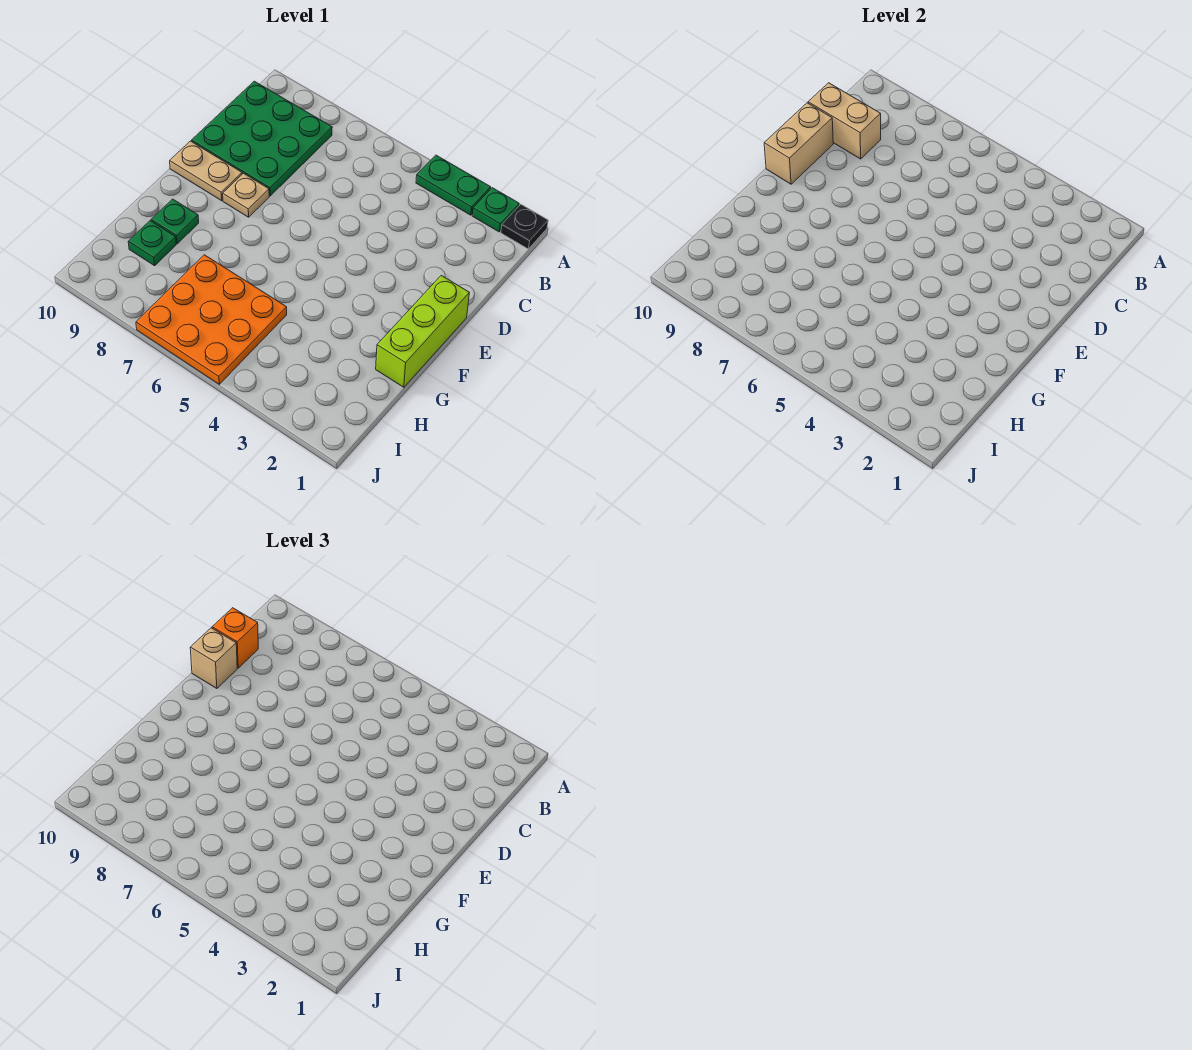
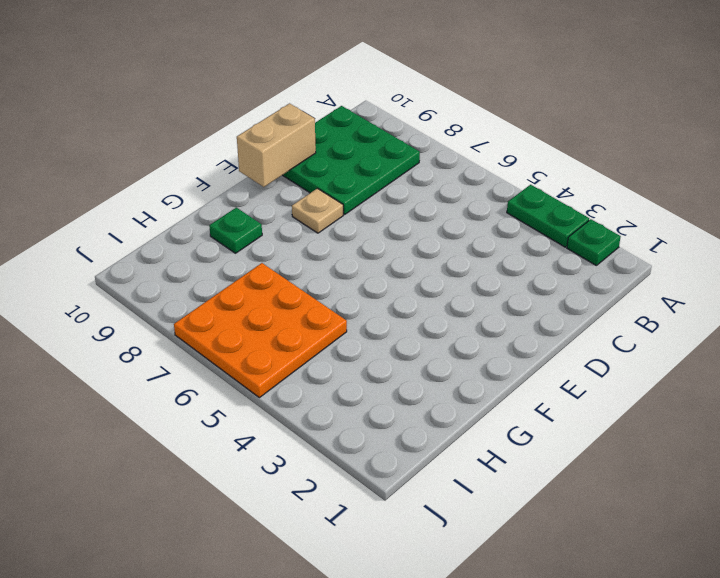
none -> black 1x1 plate [501,204,548,249]
none -> lime 1x3 brick [376,275,469,387]
none -> tan 1x2 plate [170,141,242,201]

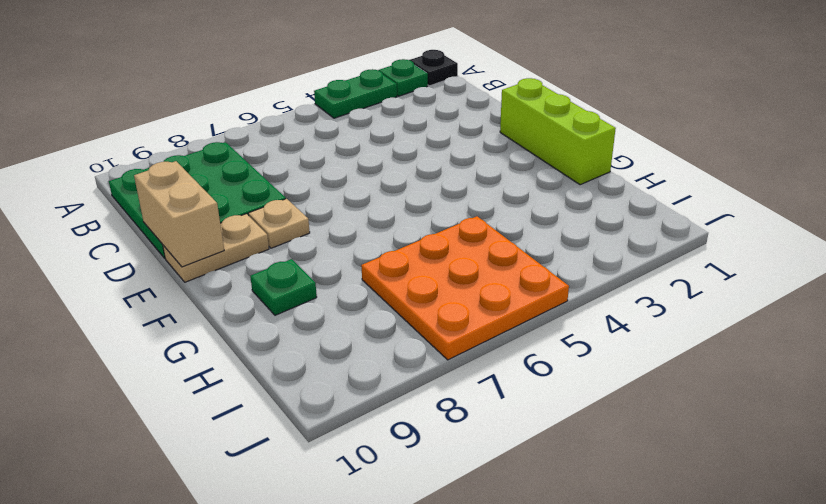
none -> green 1x1 plate [128,221,176,266]
none -> tan 1x2 brick [808,83,881,159]
none -> orange 1x1 brick [212,608,258,668]

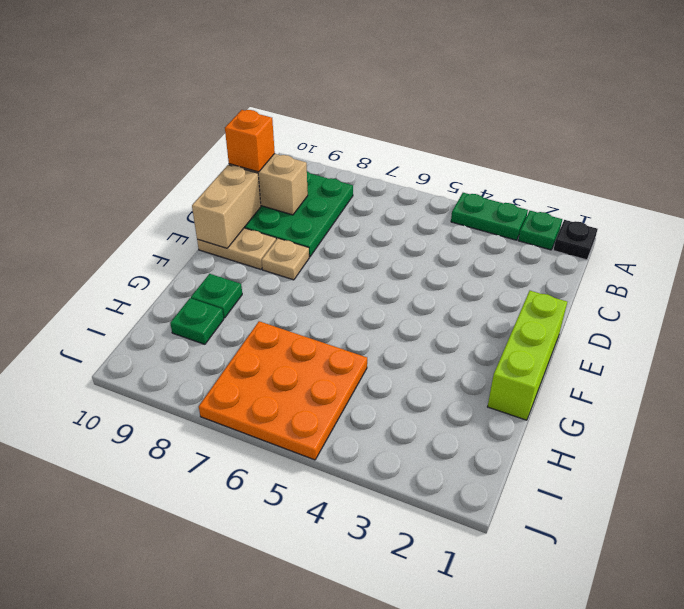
none -> tan 1x1 brick [190,628,237,688]

